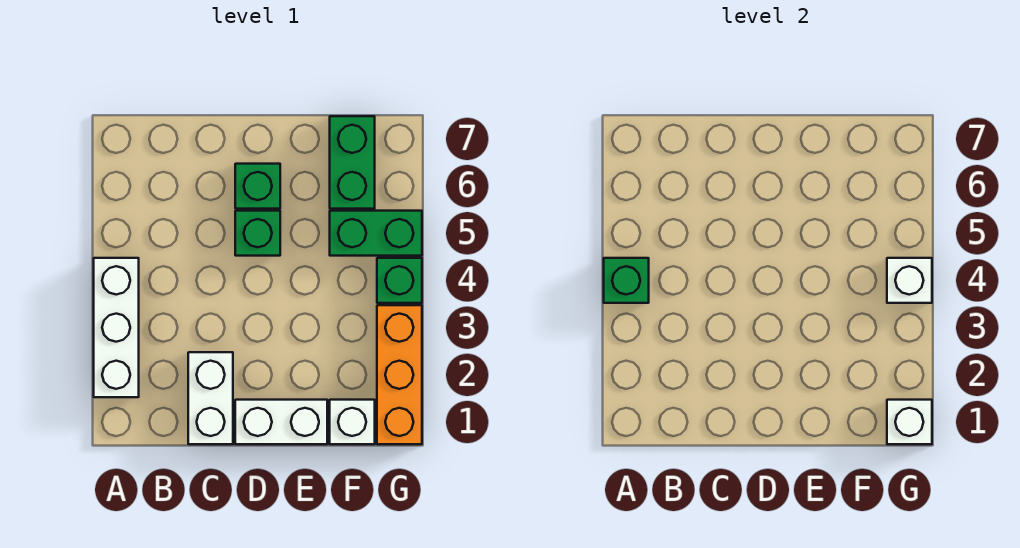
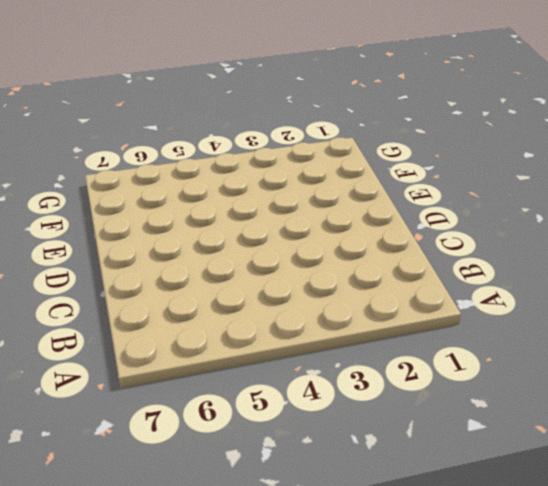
none -> white 1x3 brick [94,258,139,397]
none -> white 1x2 brick [188,352,233,444]
none -> white 1x2 brick [235,400,327,444]

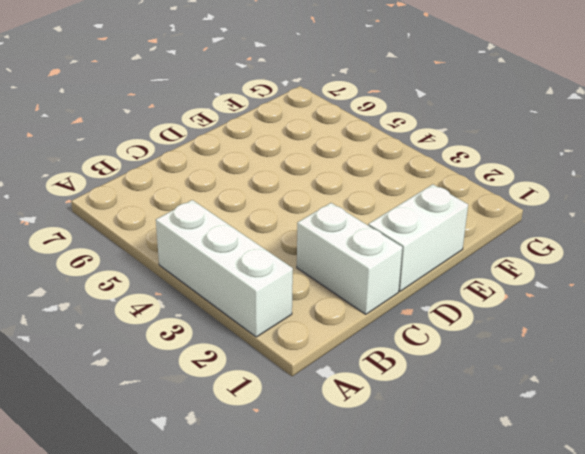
none -> green 1x1 brick [235,211,280,256]
none -> green 1x1 brick [235,164,280,209]
none -> white 1x1 brick [330,400,375,444]

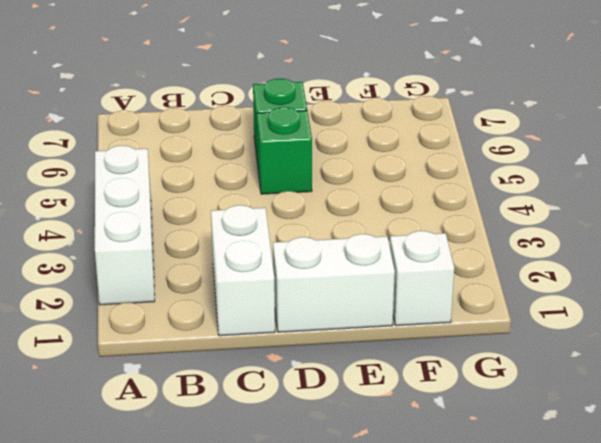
none -> green 1x2 brick [330,211,422,256]
none -> green 1x2 brick [330,116,375,209]
none -> orange 1x3 brick [377,305,422,444]

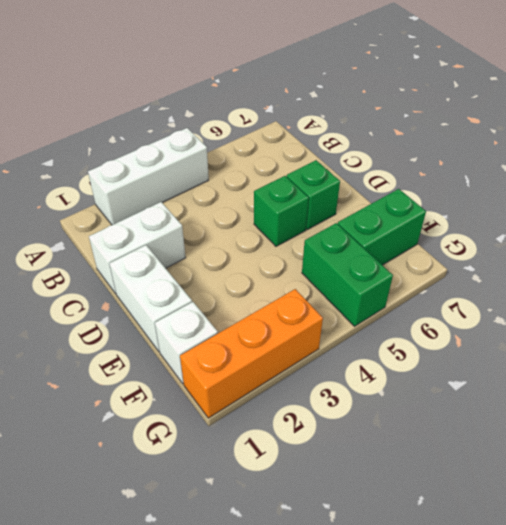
none -> green 1x1 brick [377,258,422,303]
none -> green 1x1 brick [604,258,649,303]
none -> white 1x1 brick [887,400,932,444]

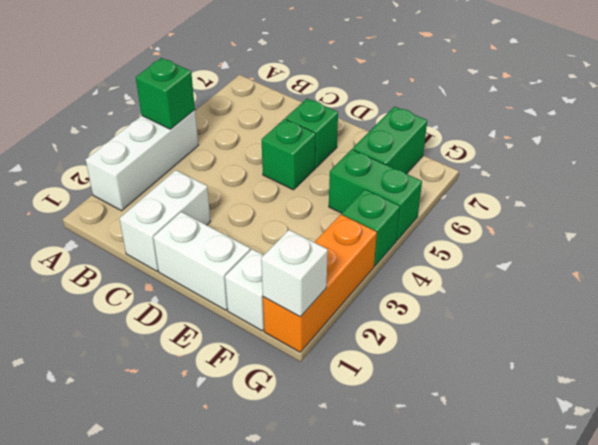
none -> white 1x1 brick [887,258,932,303]

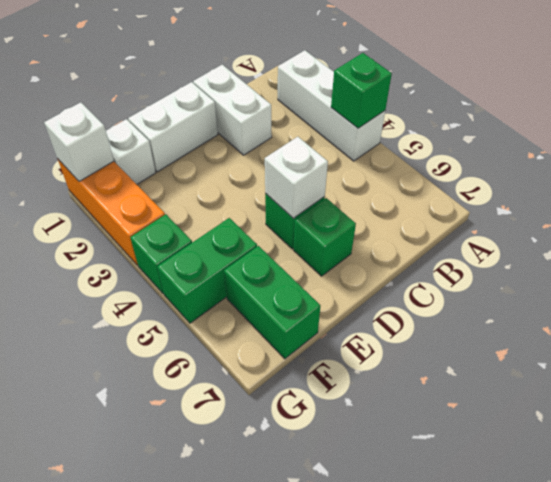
white 1x1 brick [265,137,328,218] -> white 1x1 brick moved to [887,258,932,303]

